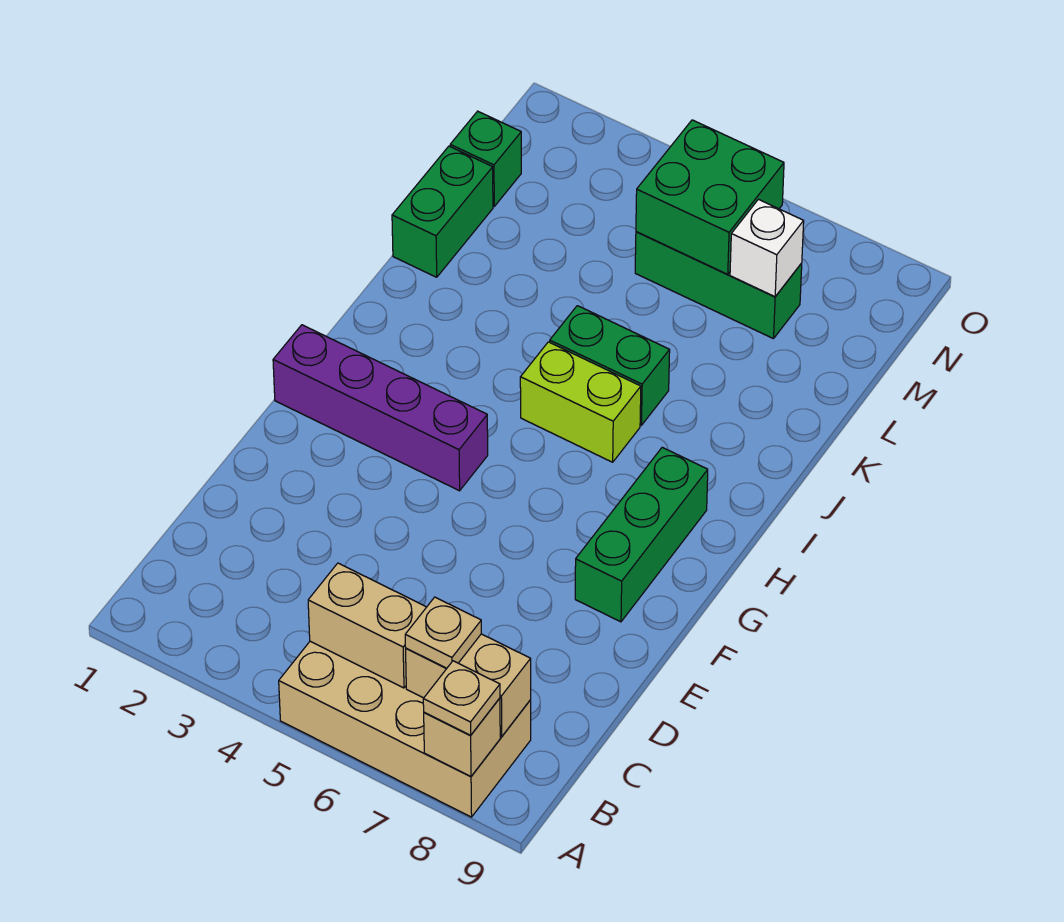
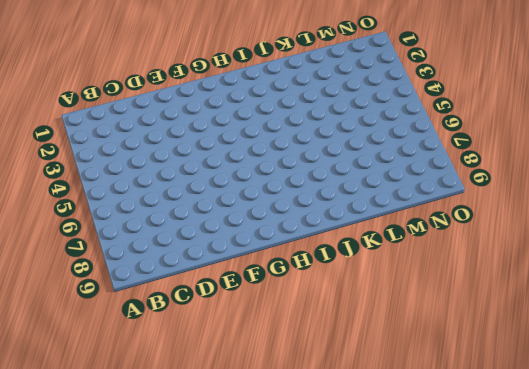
none -> tan 2x4 brick [279,641,531,817]
none -> green 1x3 brick [575,447,708,622]
none -> purple 1x4 brick [273,325,488,491]

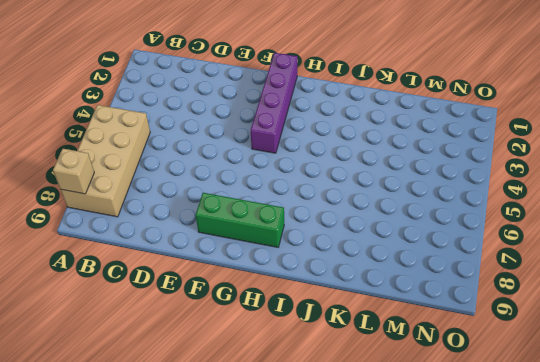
none -> lime 1x2 brick [520,342,641,462]
none -> green 1x2 brick [550,306,670,425]
none -> green 1x2 brick [392,146,493,277]

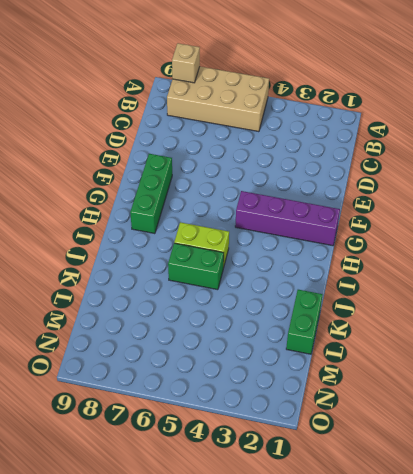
none -> green 1x1 brick [450,111,521,206]
none -> green 1x3 brick [635,232,802,339]
none -> tan 1x2 brick [308,563,426,688]

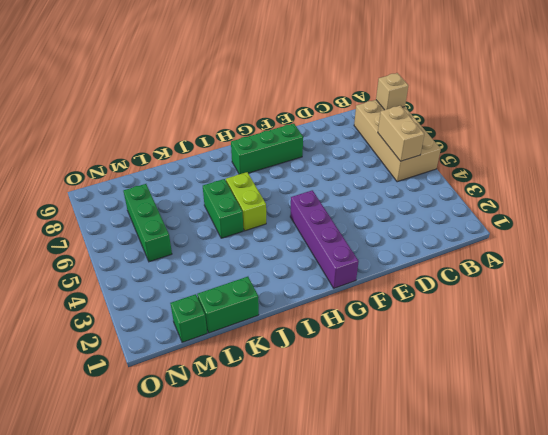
none -> tan 1x2 brick [406,634,531,737]
none -> green 2x2 brick [636,120,784,274]
none -> white 1x1 brick [730,199,804,297]

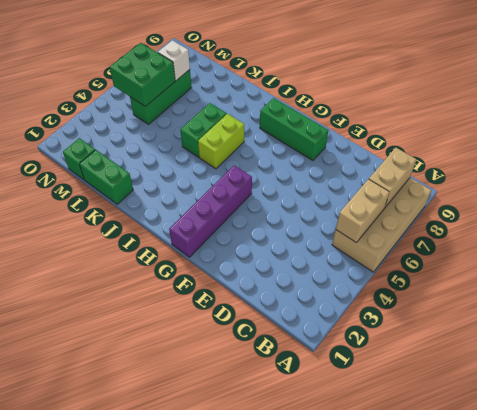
none -> tan 1x1 brick [424,698,500,777]
none -> tan 1x1 plate [423,661,500,735]
none -> tan 1x1 plate [405,597,481,668]

